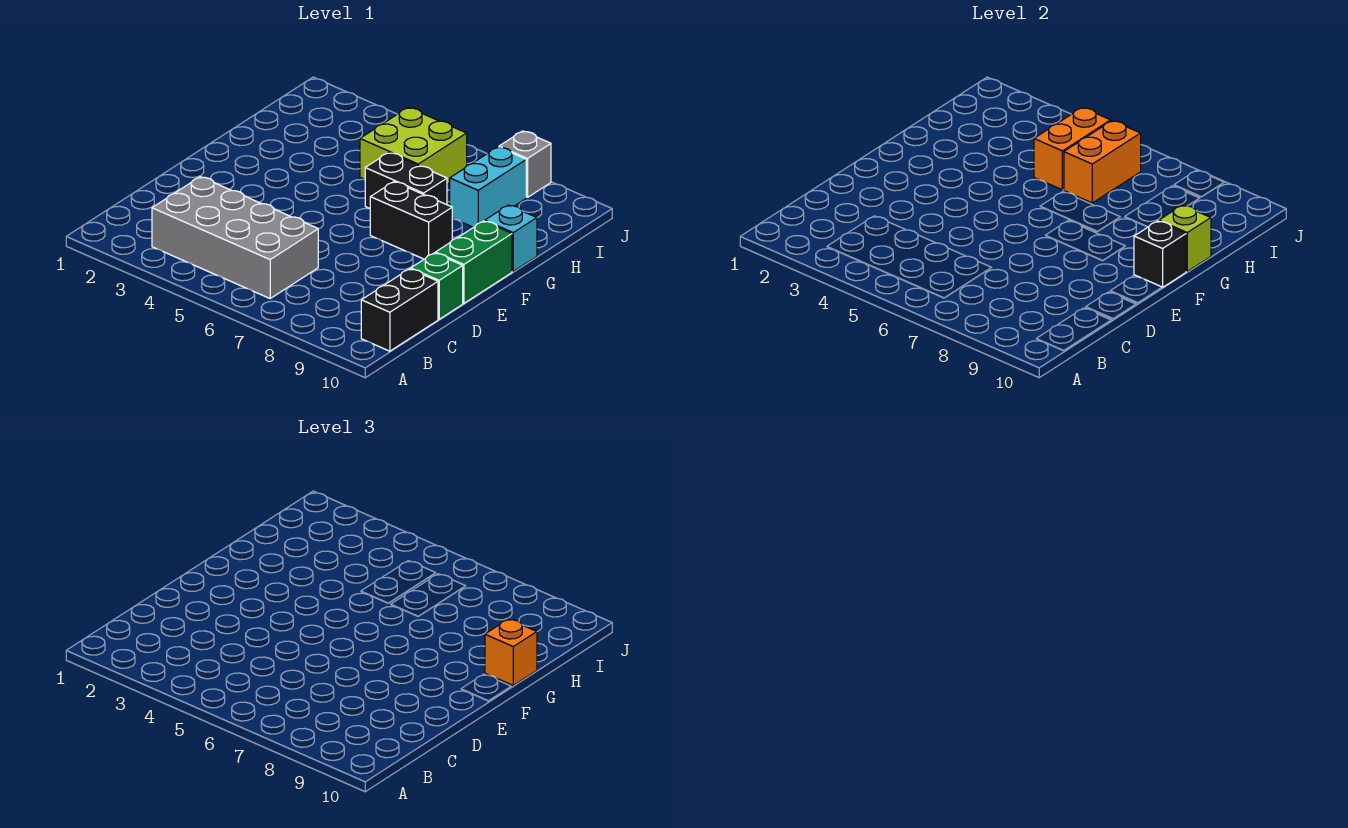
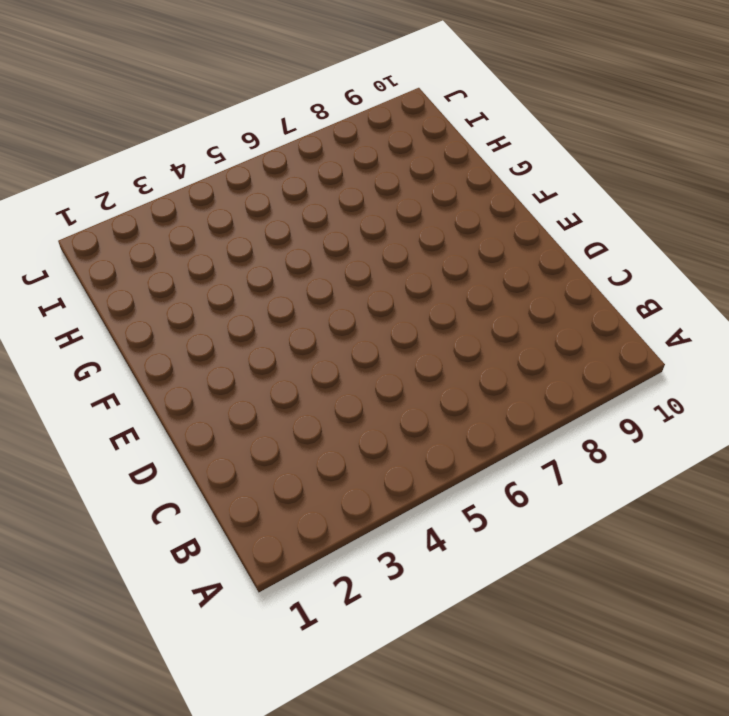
none -> grey 2x4 brick [152,177,318,298]
none -> black 1x2 brick [361,269,438,351]
none -> green 1x1 brick [411,253,463,319]

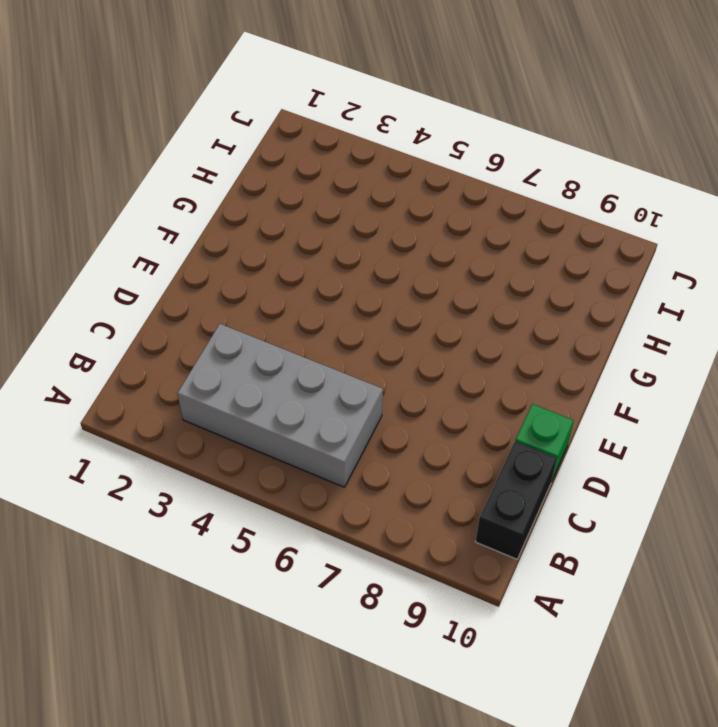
none -> green 1x2 brick [435,221,512,303]
none -> black 1x2 brick [370,182,452,259]
none -> black 1x2 brick [365,153,447,209]

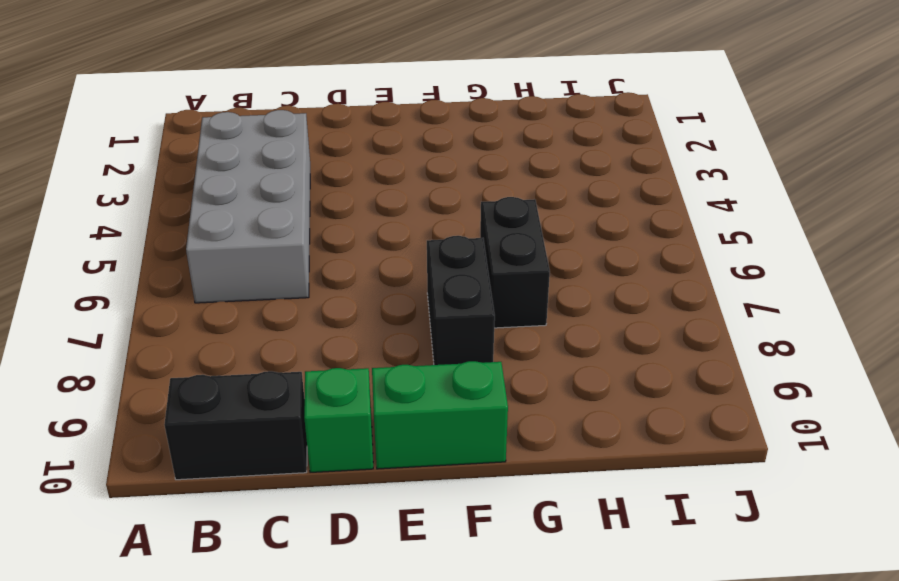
none -> cyan 1x1 brick [485,205,537,271]
none -> lime 2x2 brick [360,107,467,184]
none -> cyan 1x2 brick [450,147,526,227]

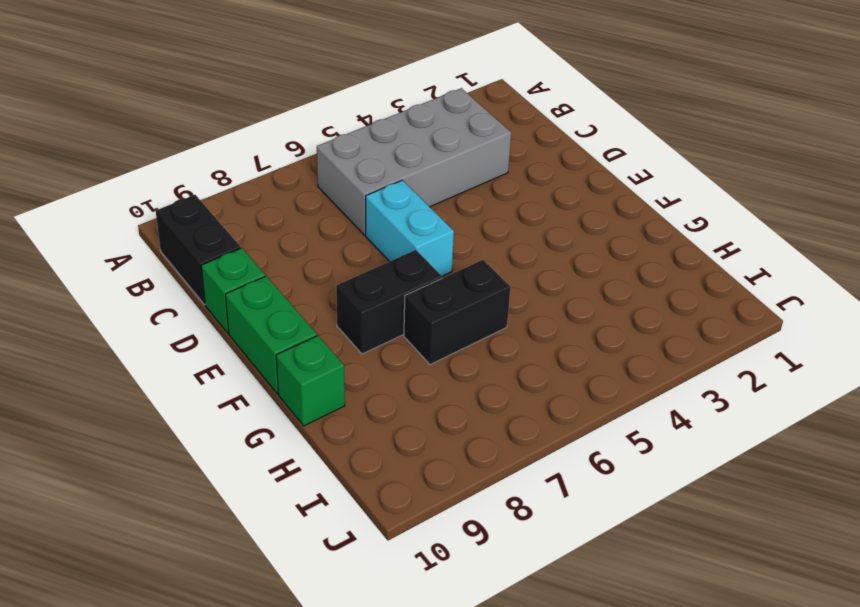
cyan 1x2 brick [366,180,454,276] -> cyan 1x2 brick moved to [450,147,526,227]
green 1x1 brick [276,336,345,426] -> cyan 1x1 brick [485,205,537,271]
none -> lime 2x2 brick [360,107,467,184]
none -> grey 1x1 brick [499,131,551,197]
none -> black 1x1 brick [1134,221,1186,287]

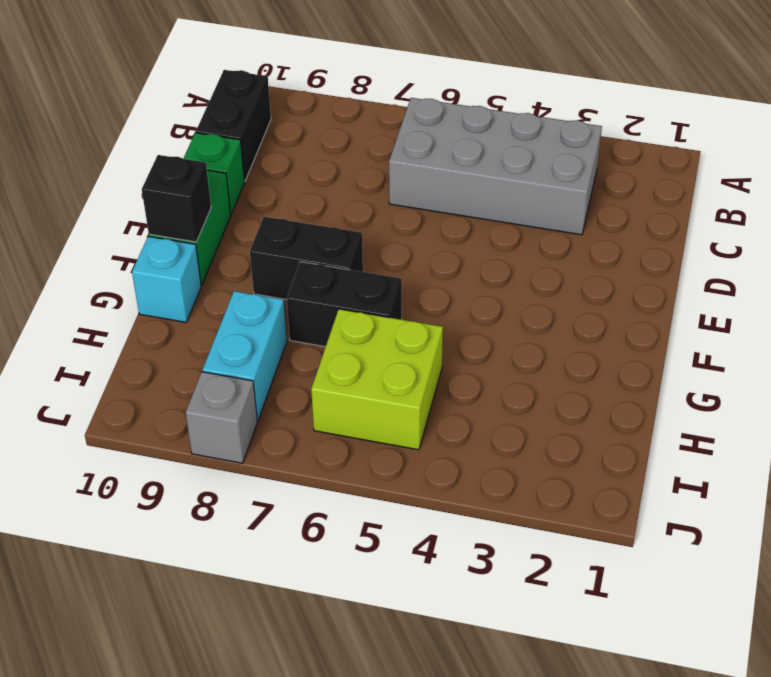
none -> lime 1x1 brick [1159,205,1211,271]
none -> orange 1x2 brick [1034,107,1111,190]
none -> orange 1x2 brick [1064,121,1141,203]

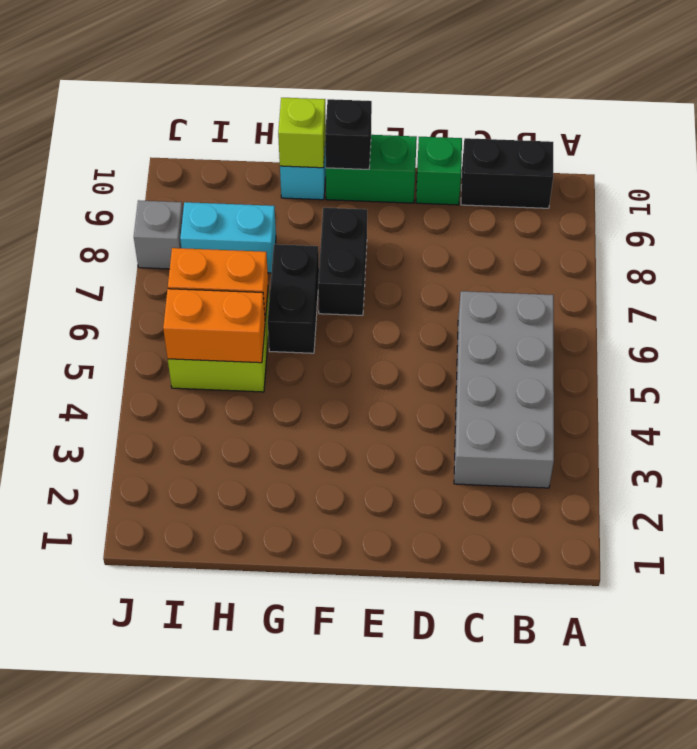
none -> orange 1x1 brick [485,619,537,685]

